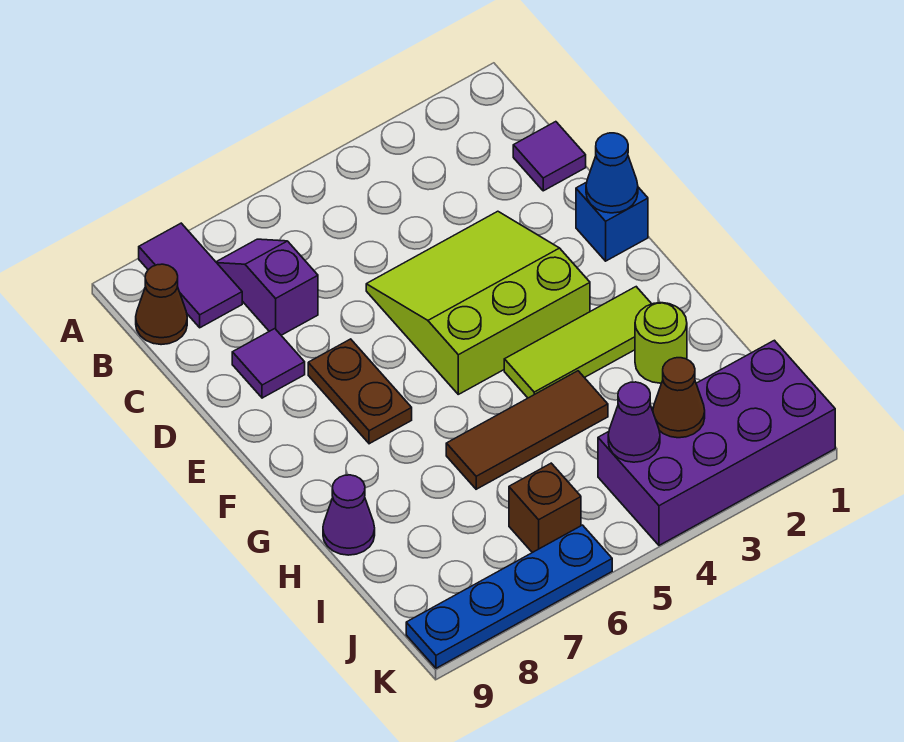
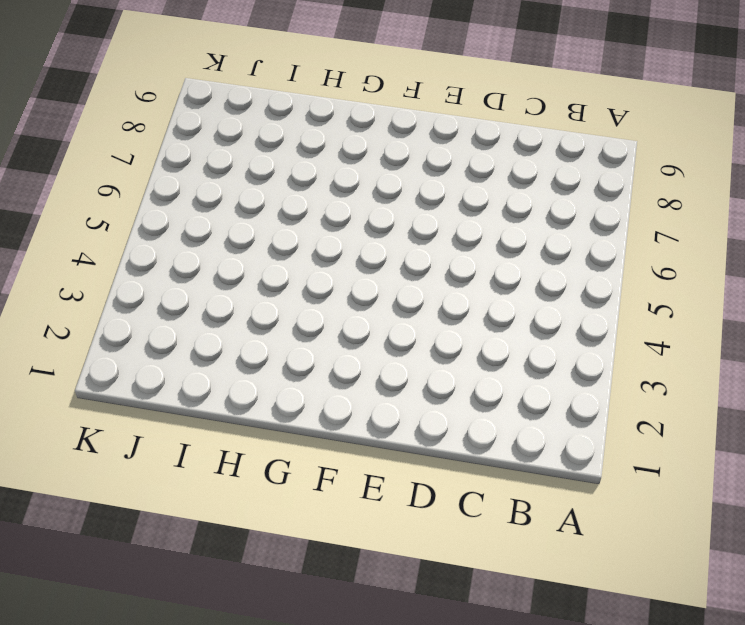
none -> purple 1x2 tile [139,223,242,328]
none -> purple 1x2 slope [216,239,318,335]
none -> brown 1x1 cone [136,264,187,345]

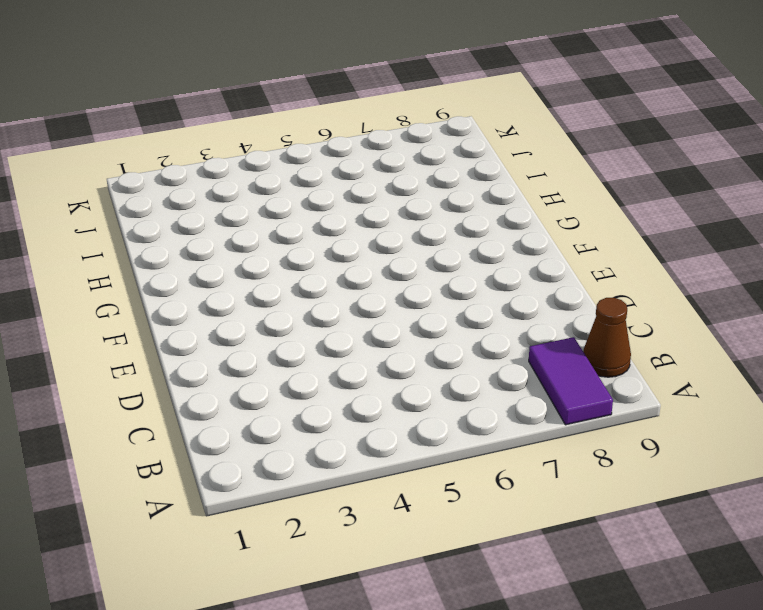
none -> purple 1x2 slope [216,239,318,335]
none -> purple 1x1 tile [513,122,586,191]
none -> lime 3x3 slope [366,211,590,394]

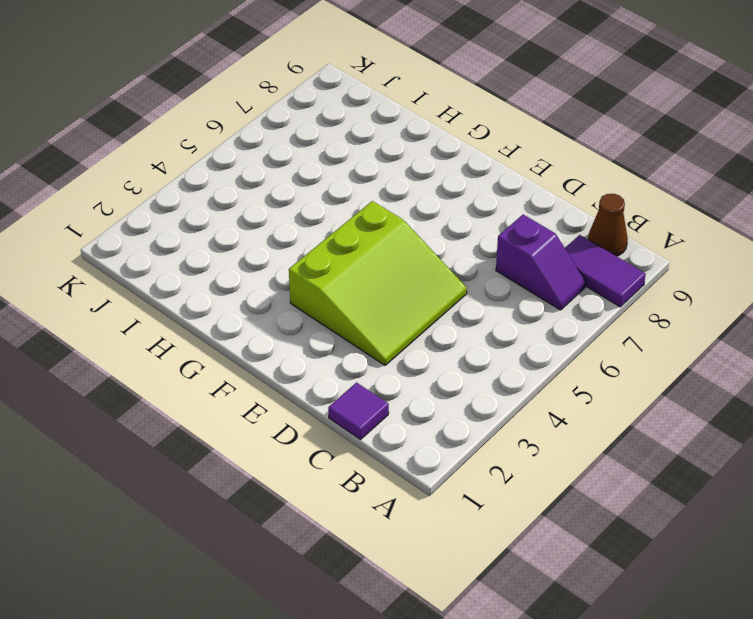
none -> purple 1x1 tile [232,329,305,398]
none -> blue 1x1 brick [576,182,648,261]
none -> brown 1x2 plate [308,339,412,444]

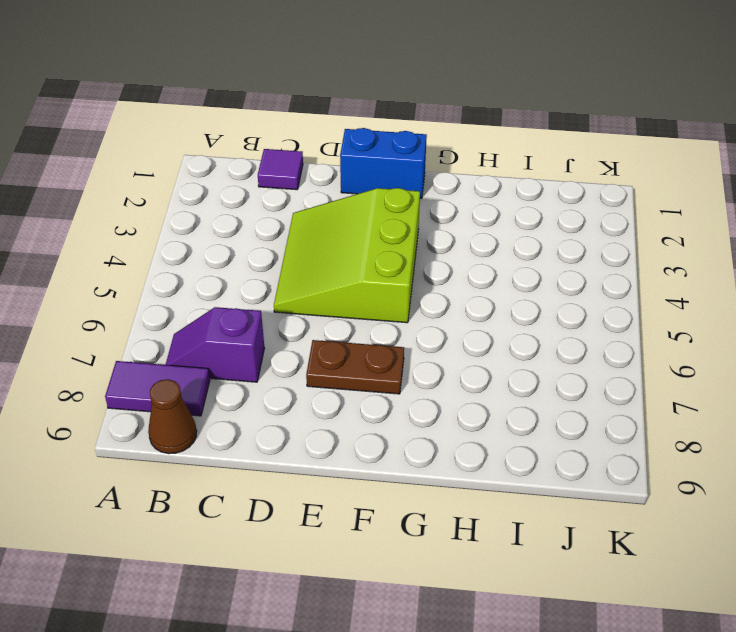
blue 1x2 brick [340,128,427,199] -> blue 1x1 brick [576,182,648,261]
none -> purple 1x1 tile [232,329,305,398]
none -> lime 1x3 tile [504,287,651,398]
none -> lime 1x1 round brick [635,303,687,383]

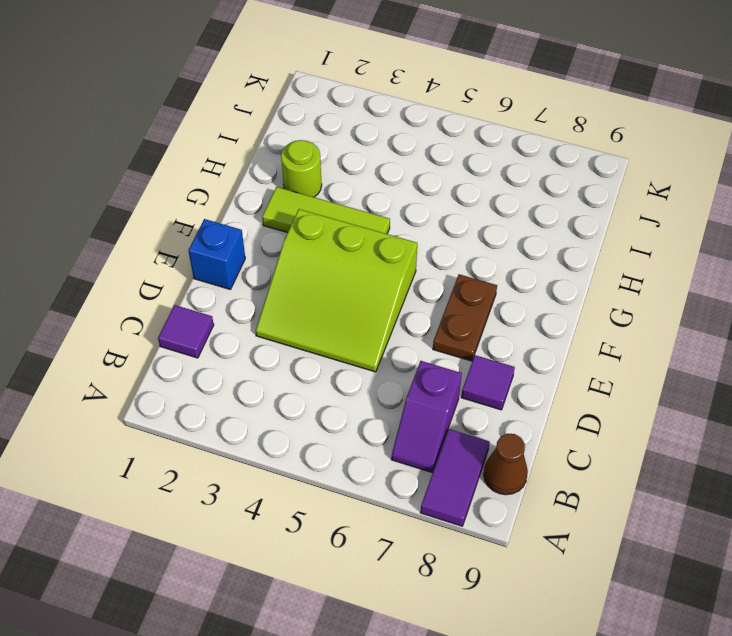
none -> brown 1x3 tile [446,371,608,489]
none -> purple 1x1 cone [323,475,375,555]
none -> purple 2x4 brick [598,340,835,545]

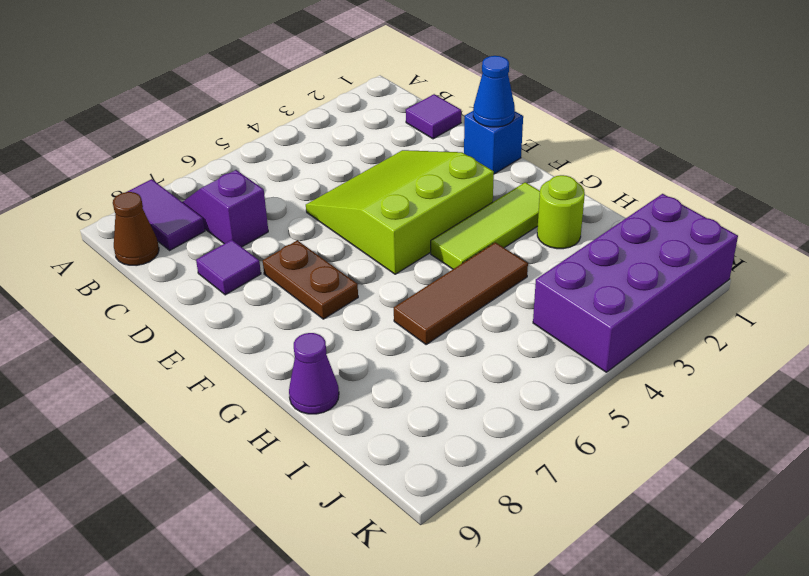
none -> brown 1x1 brick [509,463,581,553]
none -> blue 1x4 plate [406,525,612,668]
none -> brown 1x1 cone [653,358,705,438]

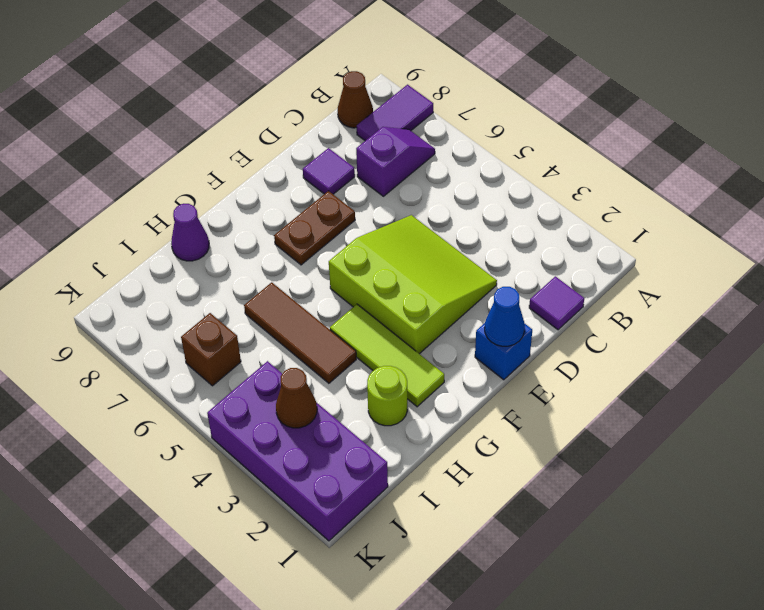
none -> blue 1x4 plate [406,525,612,668]
none -> purple 1x1 cone [608,382,660,462]

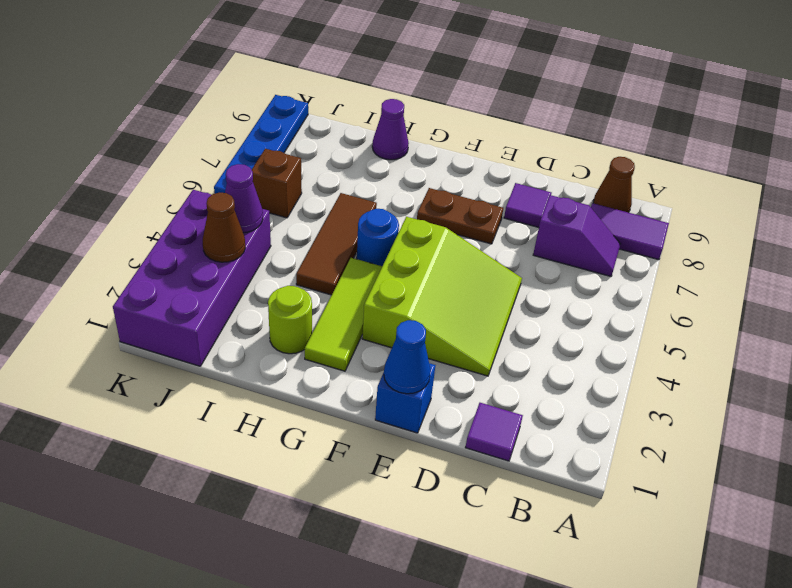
blue 1x1 round brick [357,209,399,266] -> none

